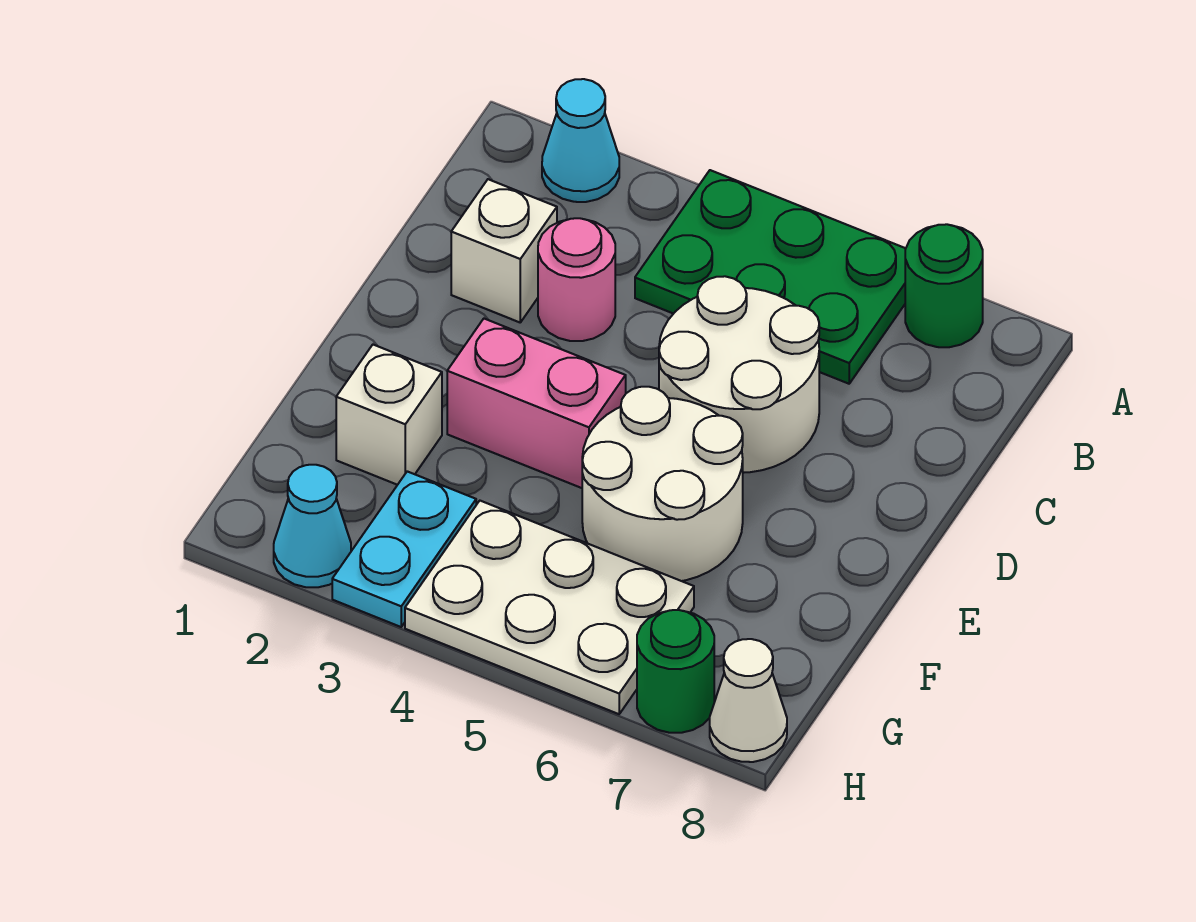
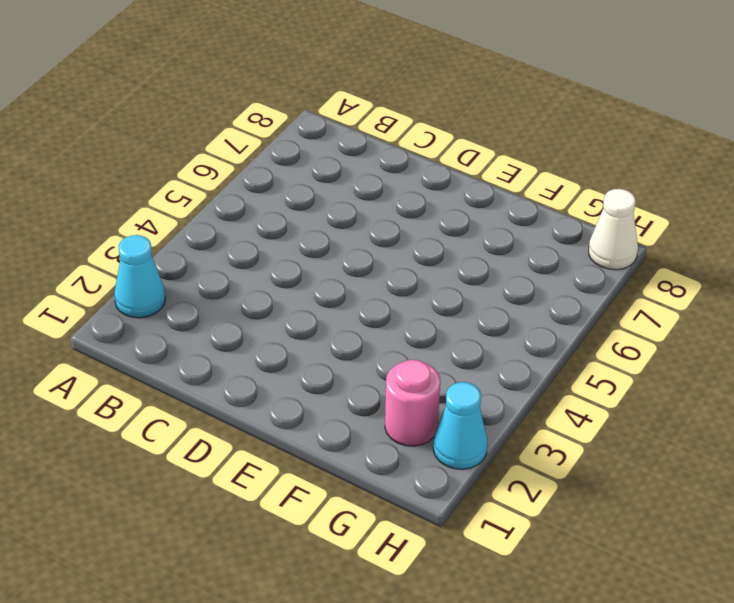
pink 1x1 round brick [385,360,440,446] -> pink 1x1 round brick moved to [538,218,615,341]
none -> green 2x3 plate [635,170,906,384]
none -> green 1x1 round brick [905,224,983,347]
none -> white 1x1 brick [451,179,557,322]

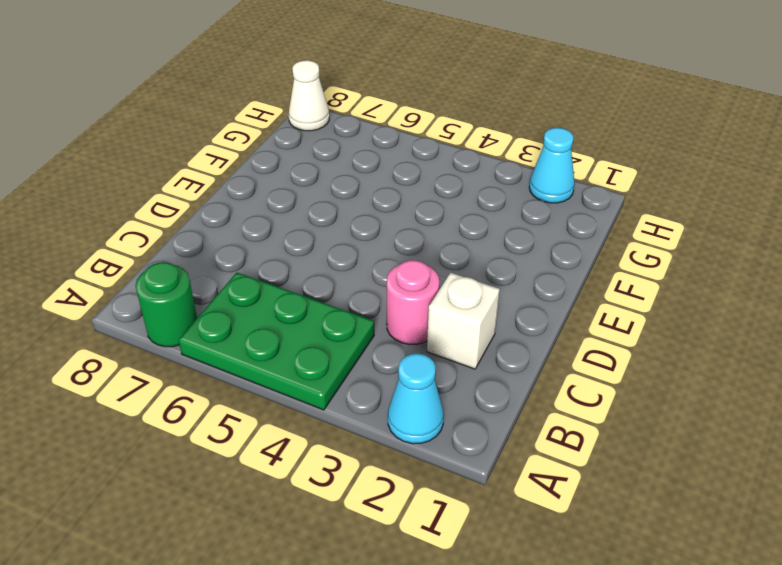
none -> white 2x2 round brick [659,276,819,473]
none -> pink 1x2 brick [447,319,626,488]
none -> white 2x2 round brick [582,387,743,581]

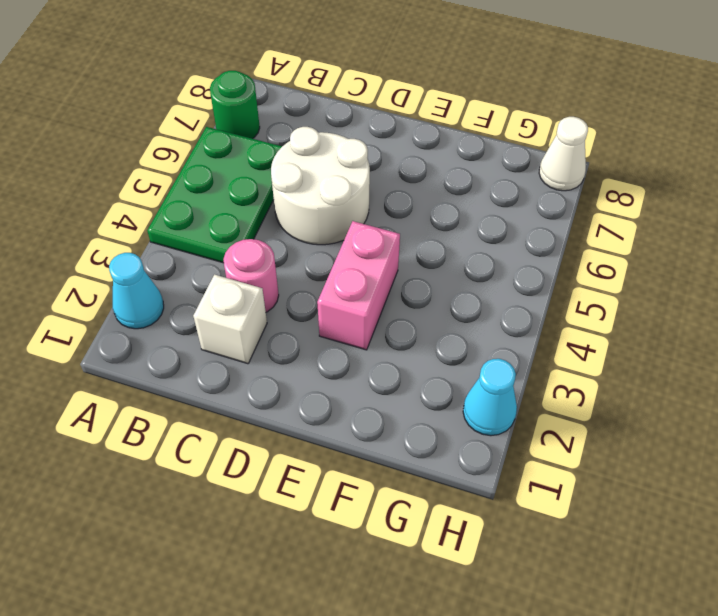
none -> white 2x2 round brick [582,387,743,581]
none -> white 1x1 brick [336,345,442,485]
none -> cyan 1x2 plate [332,471,476,627]

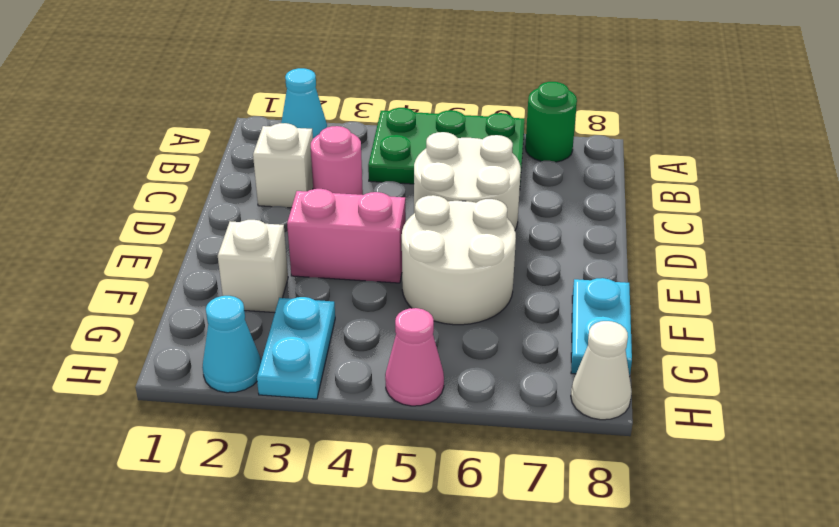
cyan 1x2 plate [571,278,632,377] -> none
pink 1x1 cone [385,308,444,406] -> white 2x3 plate [405,501,694,714]
none -> green 1x1 round brick [637,610,714,733]

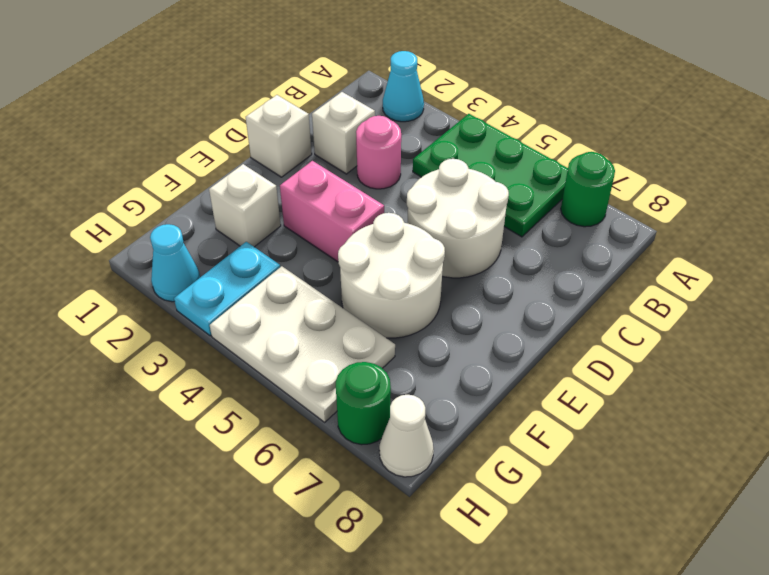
white 1x1 brick [246,95,312,177] -> none

